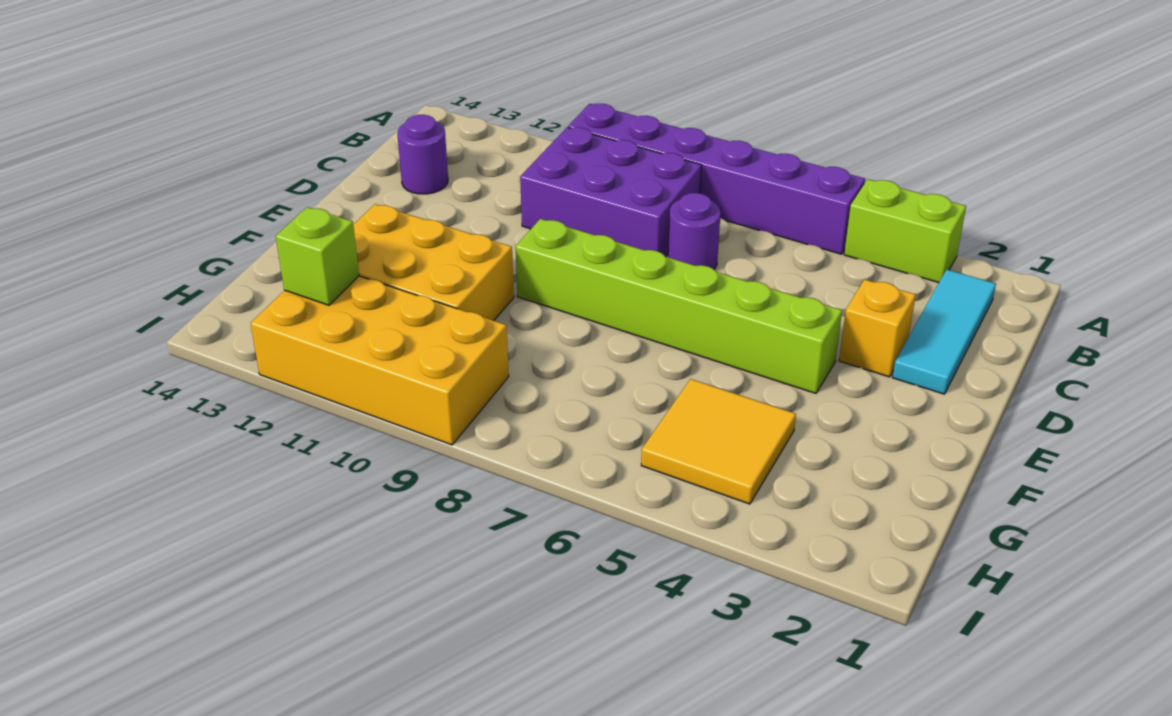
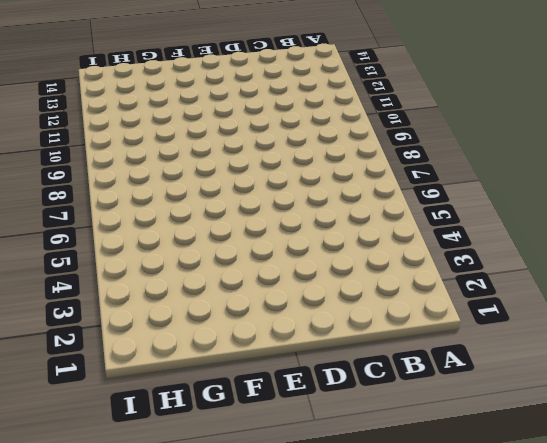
none -> lime 1x2 brick [844,179,966,283]
none -> purple 1x6 brick [568,104,865,254]
none -> cyan 1x3 tile [892,269,996,394]

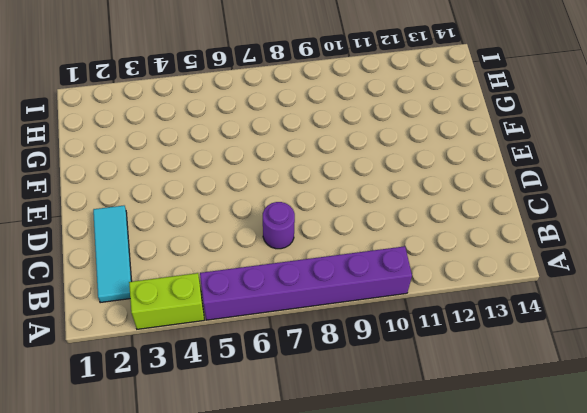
none -> purple 2x3 brick [520,127,702,257]
none -> purple 1x1 round brick [397,115,448,194]
none -> yellow 1x1 brick [839,279,916,377]

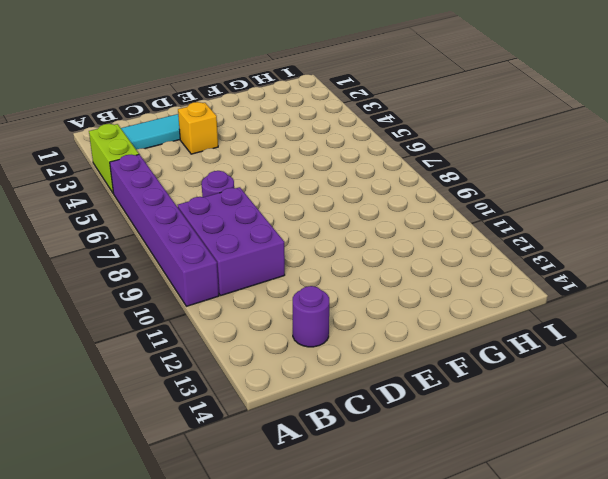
none -> lime 1x6 brick [516,219,842,393]
none -> yellow 2x3 brick [353,204,514,321]
none -> yellow 2x2 tile [641,379,796,504]

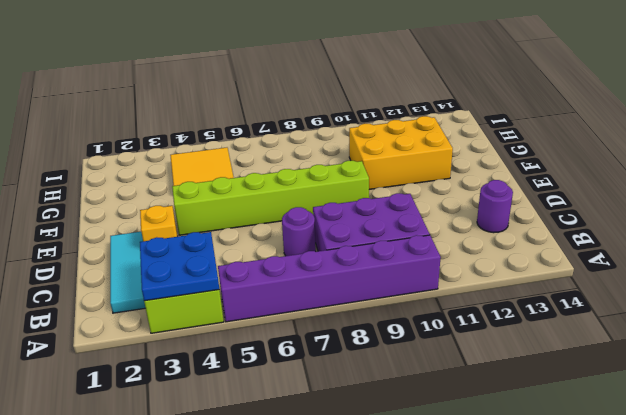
blue 2x2 plate [140,232,219,301] -> none
none -> yellow 2x4 brick [251,276,509,445]
none -> lime 1x1 brick [276,207,359,305]

